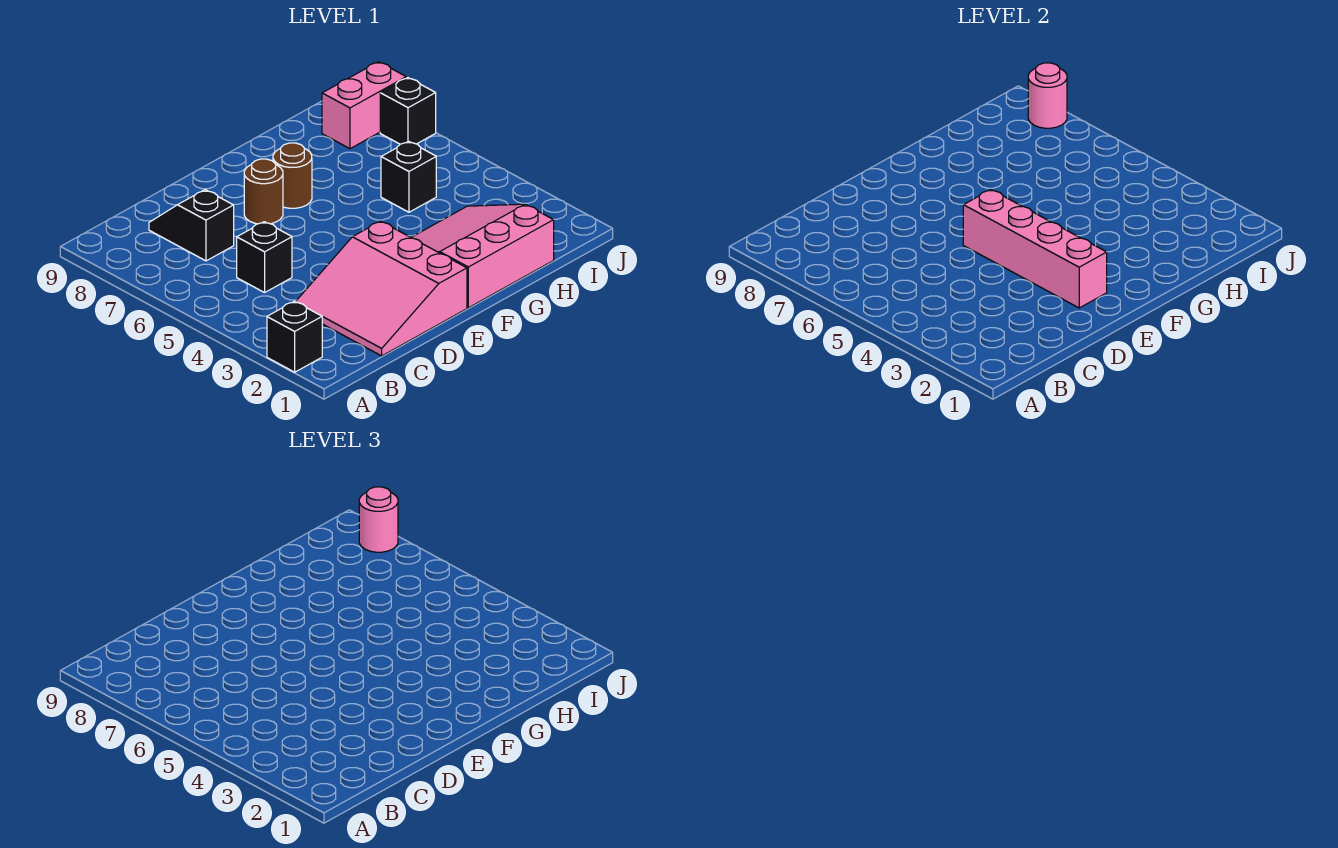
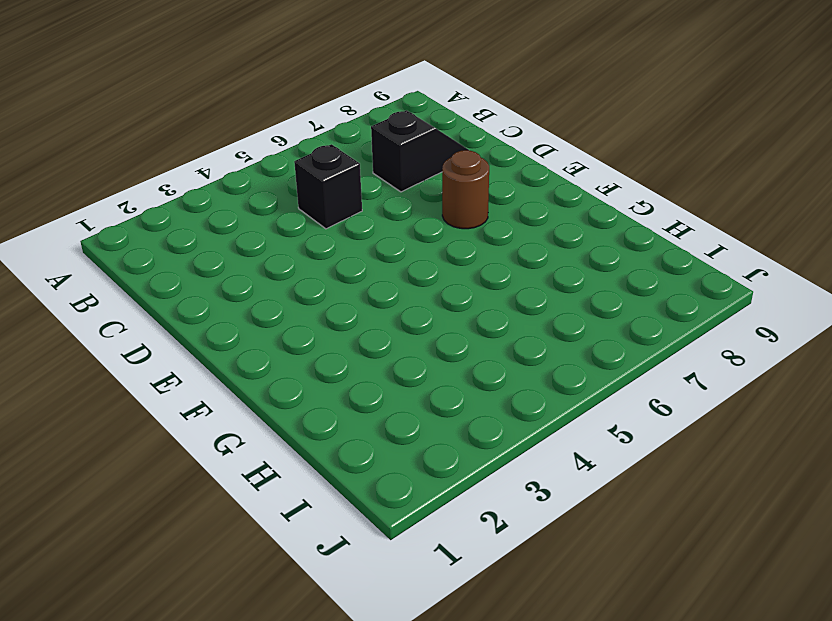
none -> black 1x1 brick [267,301,322,372]
none -> pink 3x3 slope [296,221,467,356]
none -> pink 3x3 slope [411,204,554,308]

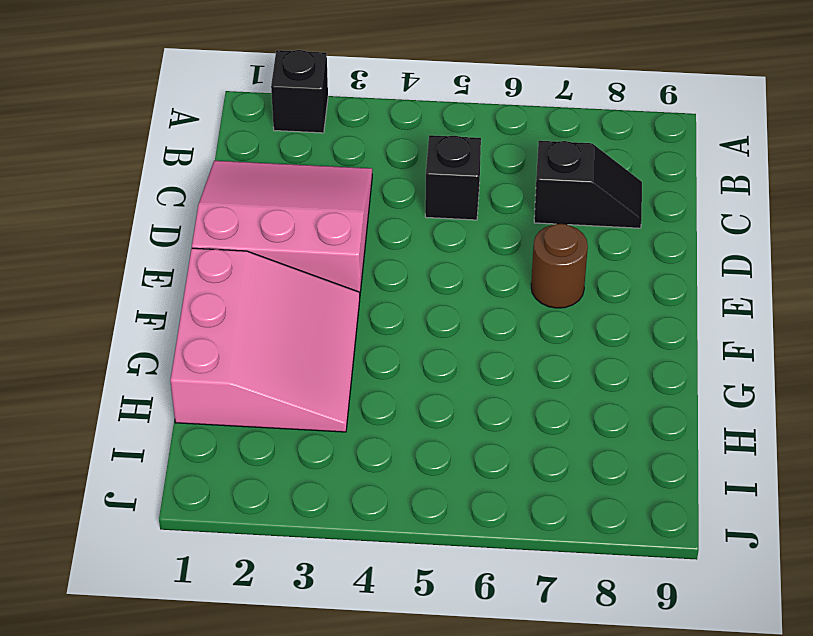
none -> brown 1x1 round brick [273,143,312,208]
none -> black 1x1 brick [381,141,436,212]
none -> pink 1x2 brick [322,62,406,149]

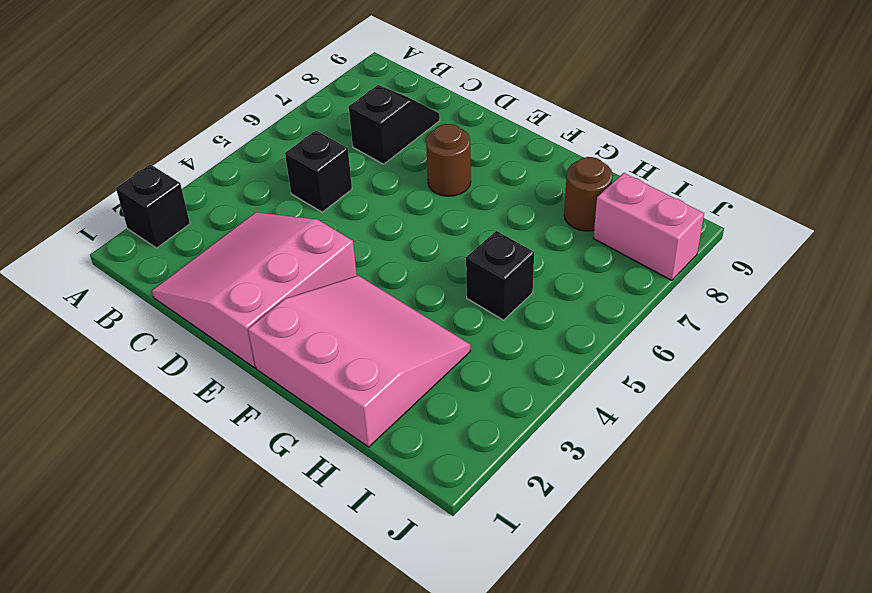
brown 1x1 round brick [564,157,613,231] -> brown 1x1 round brick moved to [273,143,312,208]
none -> black 1x1 brick [380,78,436,144]
none -> pink 1x4 brick [963,190,1107,308]
none -> pink 1x1 round brick [1028,63,1067,128]

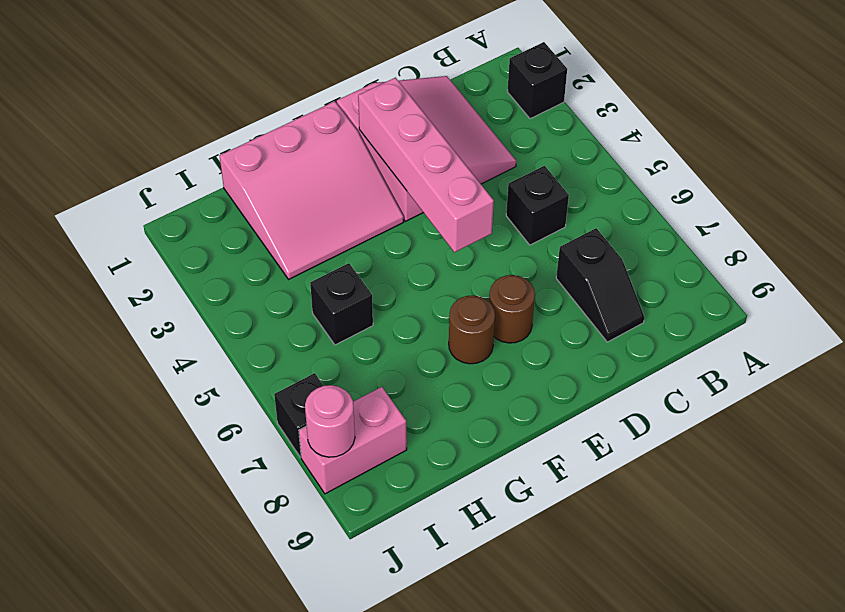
none -> pink 1x1 round brick [359,487,398,552]

